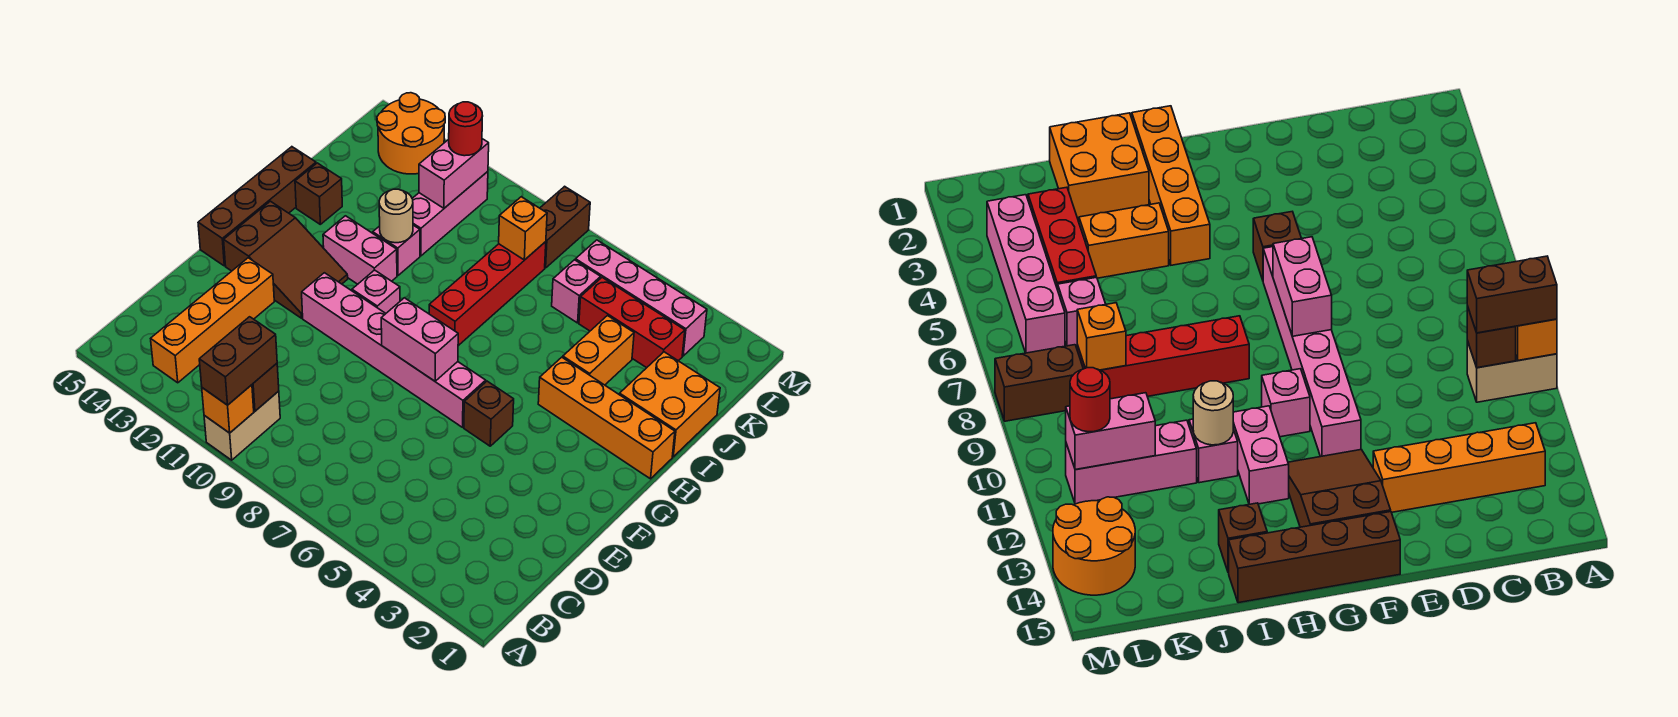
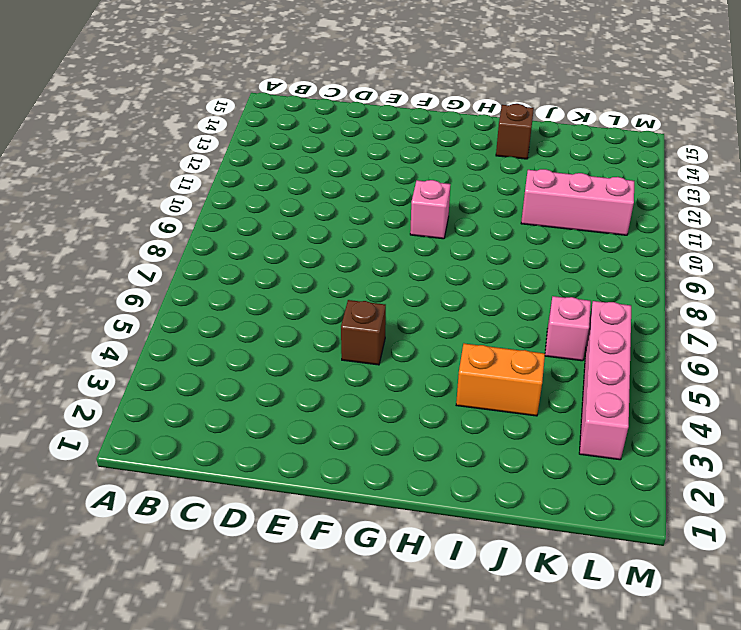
none -> tan 1x2 brick [204,391,280,460]
none -> orange 1x4 brick [151,258,274,383]
none -> pink 1x6 brick [302,273,486,427]

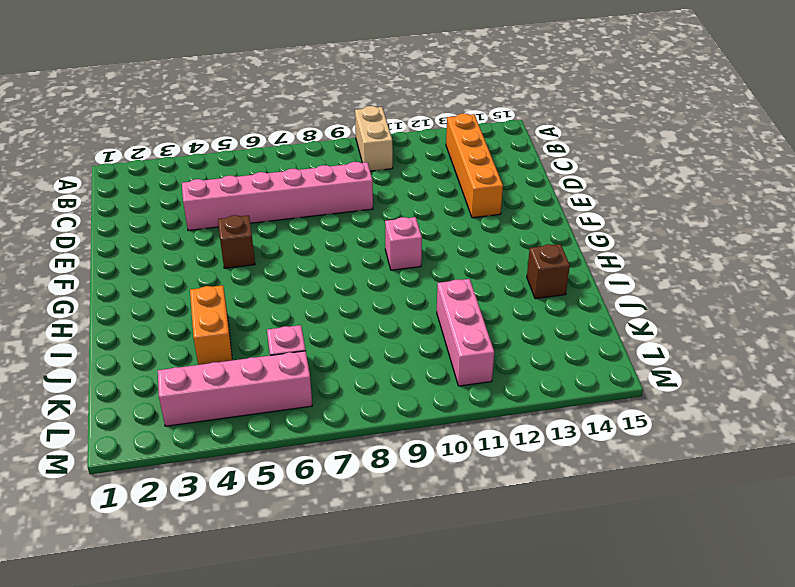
pink 1x6 brick [182,162,373,231] -> pink 1x6 brick moved to [302,273,486,427]
none -> brown 2x3 slope [224,201,348,318]
none -> brown 1x4 brick [198,147,316,266]
none -> orange 1x4 brick [538,357,675,479]

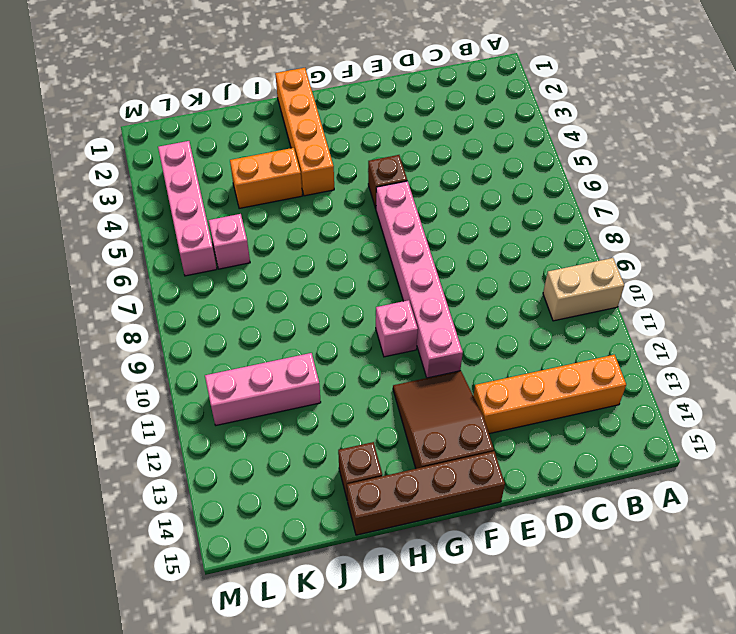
none -> red 1x4 brick [429,242,546,346]
none -> pink 1x2 brick [323,216,397,284]
none -> orange 2x2 brick [619,352,720,457]

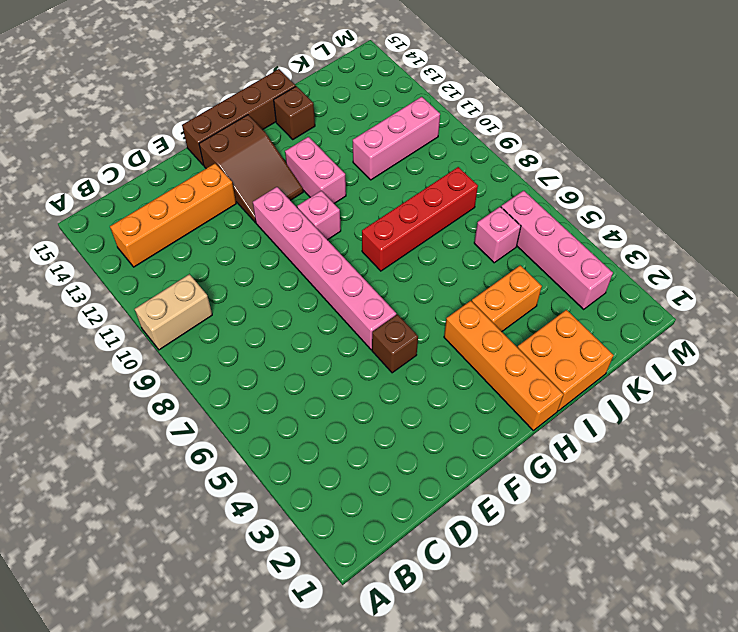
none -> pink 1x1 brick [373,225,420,275]
none -> red 1x3 brick [579,278,685,368]
none -> brown 1x2 brick [540,186,590,268]

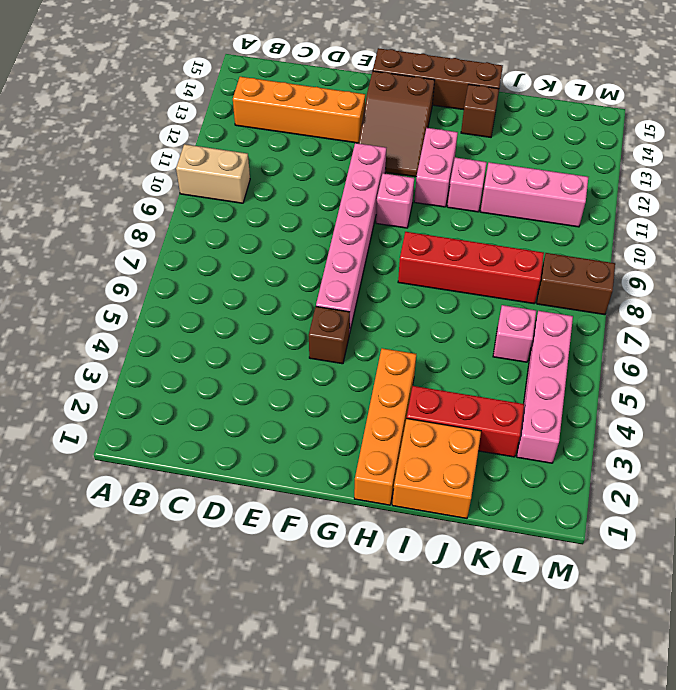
red 1x3 brick [407,386,524,457] -> red 1x3 brick turned to [579,278,685,368]
none -> orange 1x2 brick [563,316,634,385]
none -> orange 2x2 round brick [377,93,445,174]
none -> orange 1x1 brick [202,385,254,433]

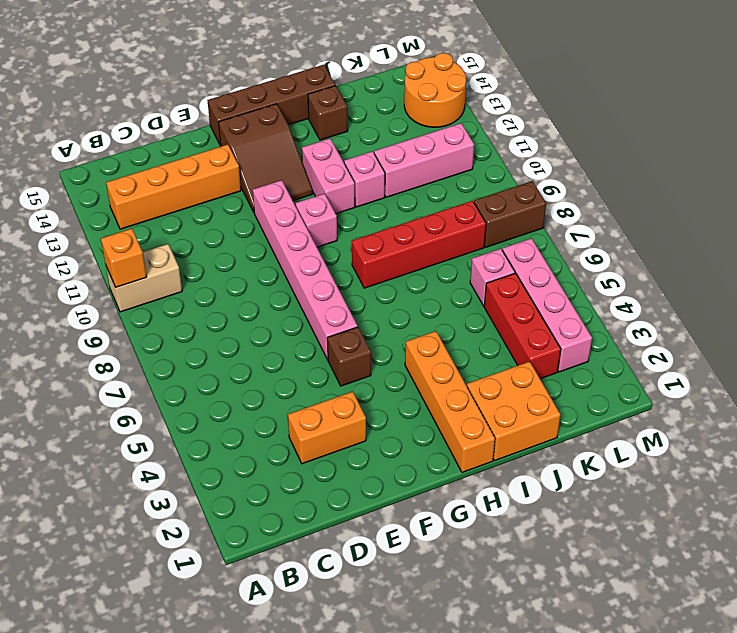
orange 1x2 brick [288,392,366,464] -> orange 1x2 brick moved to [563,316,634,385]
none -> brown 1x1 brick [252,363,279,411]
none -> pink 1x2 brick [381,298,458,381]
none -> tan 1x1 round brick [379,189,413,243]

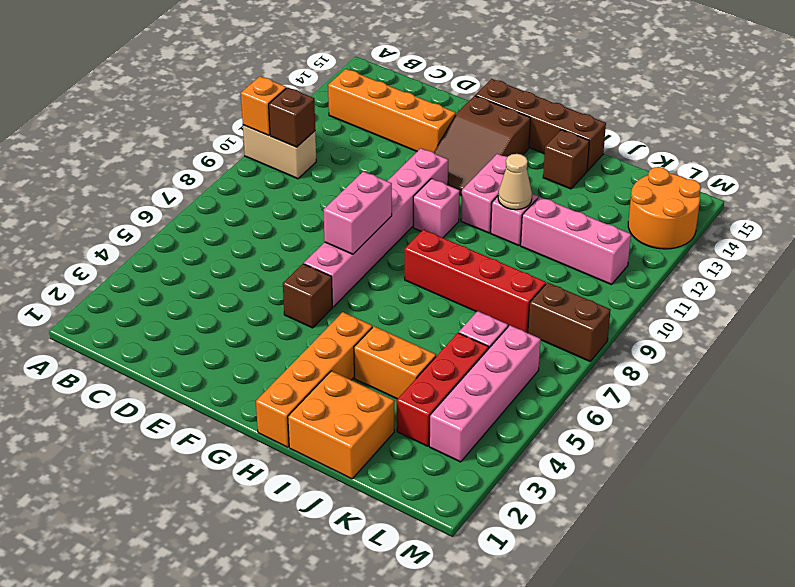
tan 1x1 cone [498,154,532,210] -> tan 1x1 round brick [379,189,413,243]
none -> orange 1x1 brick [499,197,547,260]
none -> pink 1x2 brick [419,139,489,208]
none -> brown 1x2 brick [199,317,277,405]

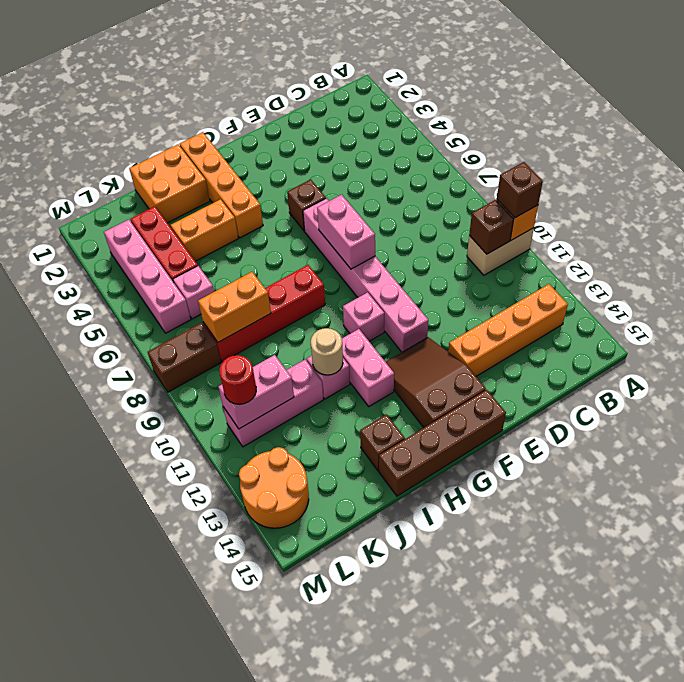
brown 1x1 brick [497,162,543,218] -> brown 1x2 brick [199,317,277,405]
orange 1x2 brick [198,272,271,342] -> orange 1x1 brick [499,197,547,260]

